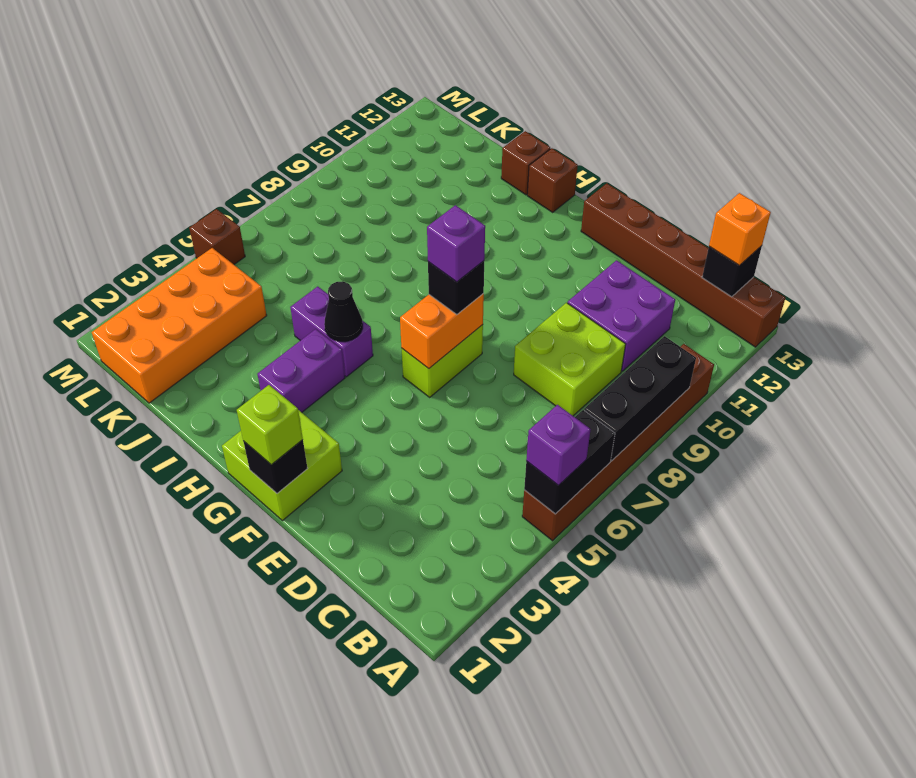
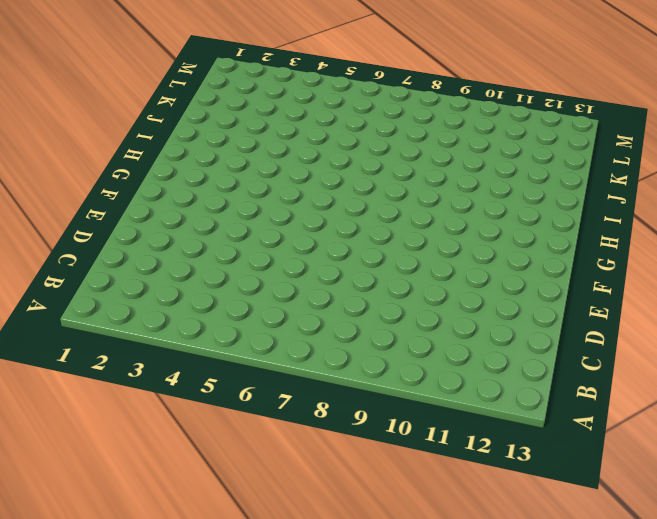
none -> brown 1x6 brick [522,344,714,541]
none -> brown 1x6 brick [581,183,785,347]
none -> lime 2x2 brick [514,303,626,416]

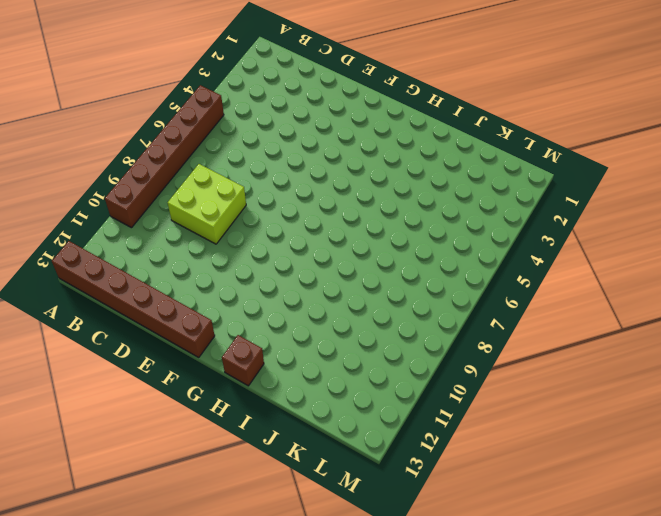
none -> purple 2x2 brick [568,260,675,371]
none -> lime 2x2 brick [222,410,342,521]
none -> lime 1x2 brick [402,325,483,397]

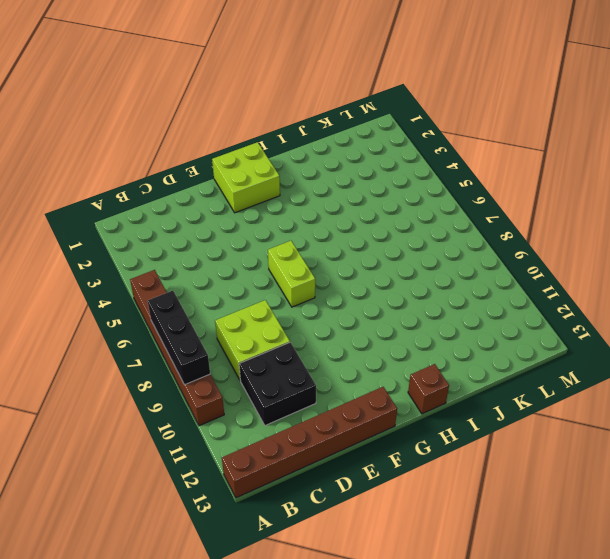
black 2x2 brick [239,342,316,425] -> purple 2x2 brick [568,260,675,371]
none -> purple 1x2 brick [257,329,345,412]
none -> purple 1x2 brick [290,286,373,377]
none -> brown 1x1 brick [501,131,550,195]

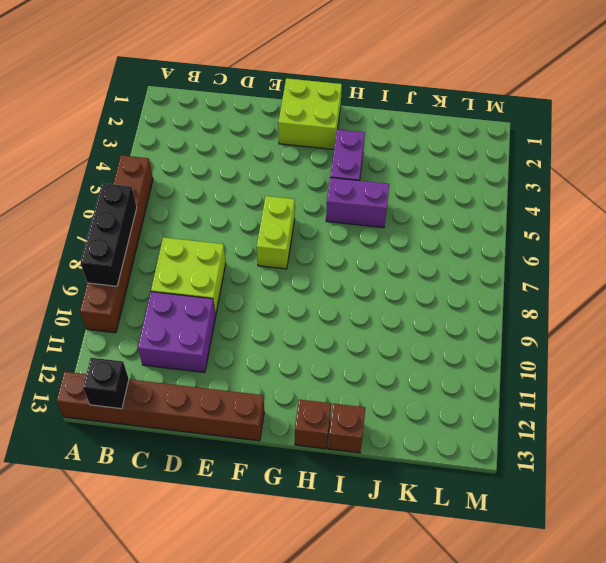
none -> orange 2x4 brick [92,248,267,403]
none -> brown 1x1 brick [189,209,245,264]
none -> black 1x2 brick [524,410,615,514]

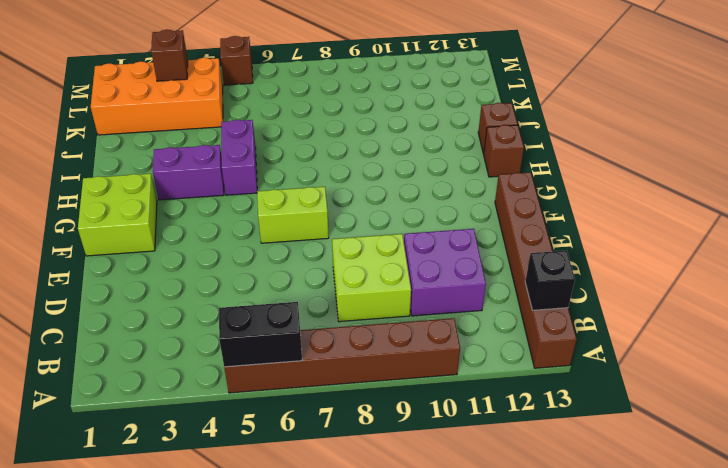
brown 1x1 brick [151,29,188,81] -> none
none -> black 1x3 brick [584,336,696,461]
none -> black 1x1 brick [243,440,308,493]
none -> orange 1x2 brick [400,294,484,369]

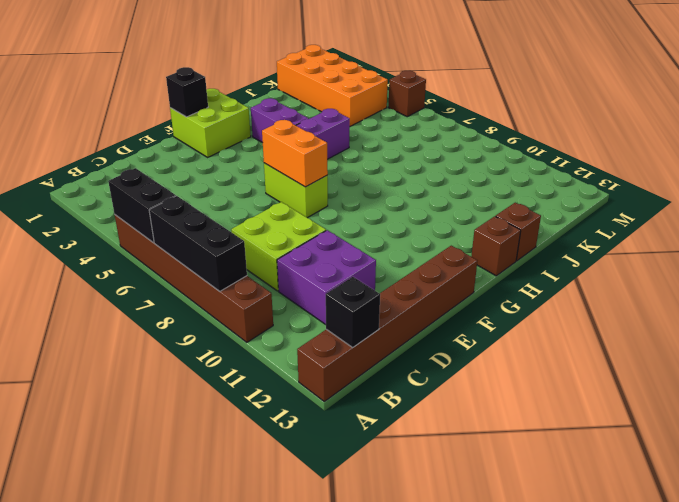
none -> black 1x1 cone [324,281,363,342]
none -> purple 1x1 brick [526,405,591,486]
none -> orange 1x1 brick [709,193,771,266]

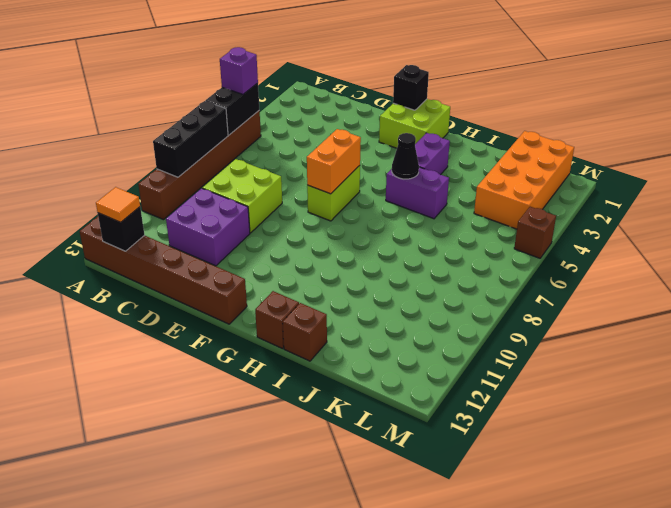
orange 1x1 tile [96,187,140,222] -> orange 1x1 brick [709,193,771,266]
none -> lime 1x1 brick [237,385,303,465]
none -> black 1x1 brick [428,261,484,315]
none -> purple 1x1 brick [427,205,485,282]

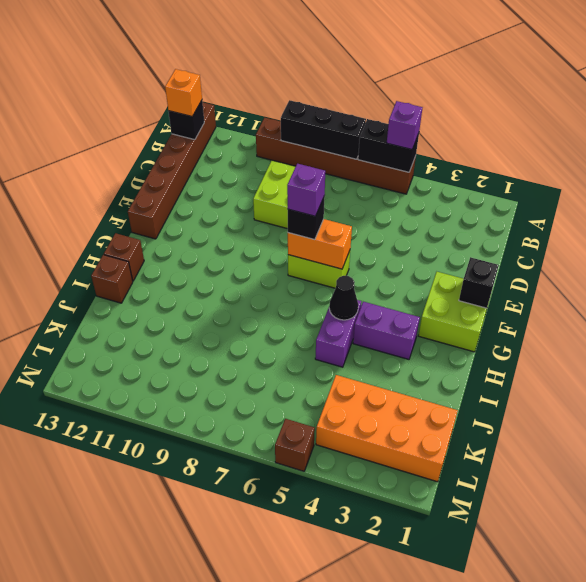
none -> purple 2x2 brick [568,260,675,371]
none -> lime 1x1 brick [237,385,303,465]

